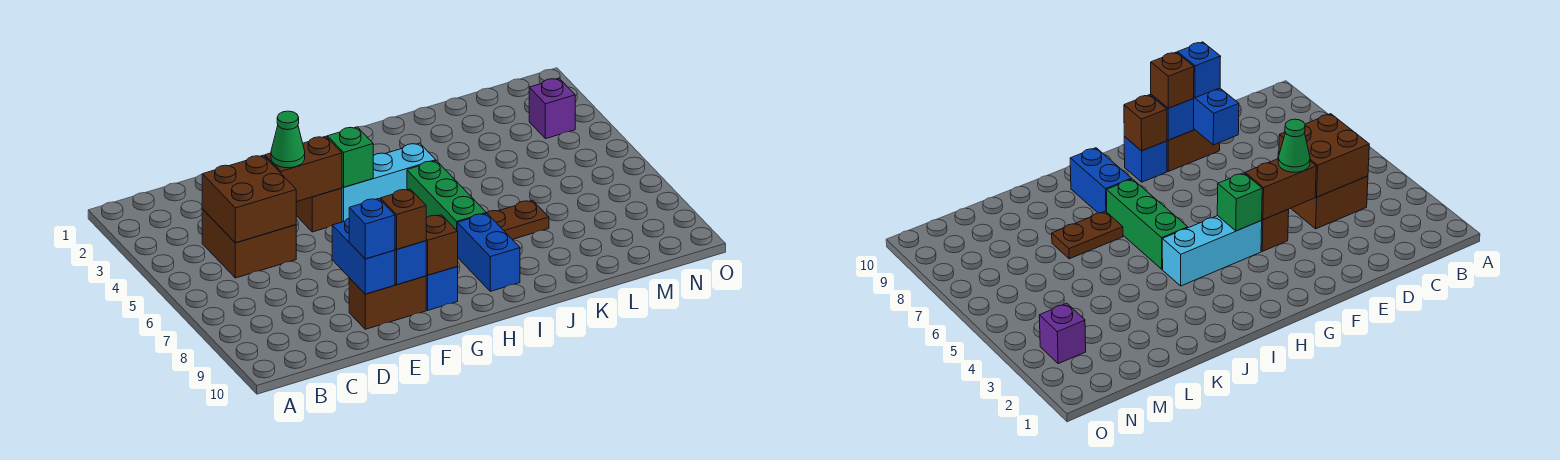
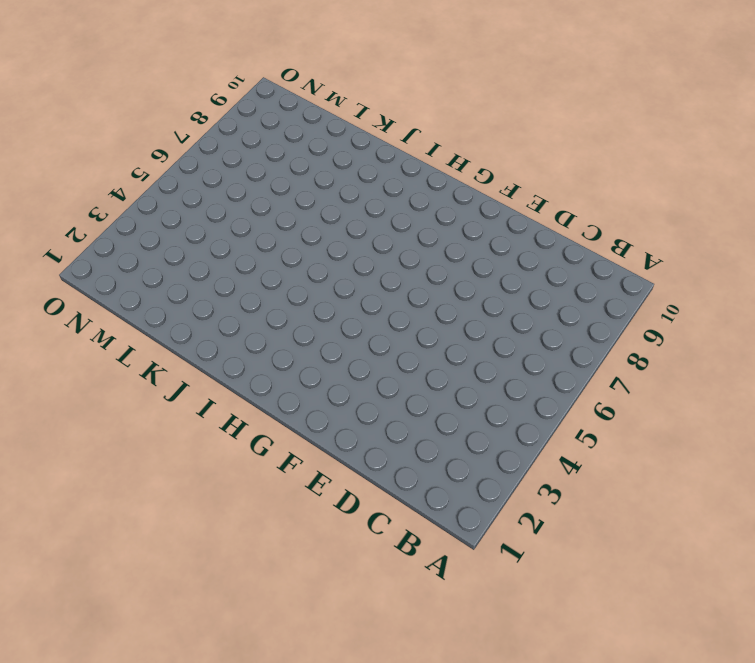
none -> brown 2x2 brick [202,209,296,278]
none -> brown 1x2 brick [349,276,426,329]
none -> brown 1x1 brick [296,188,342,232]

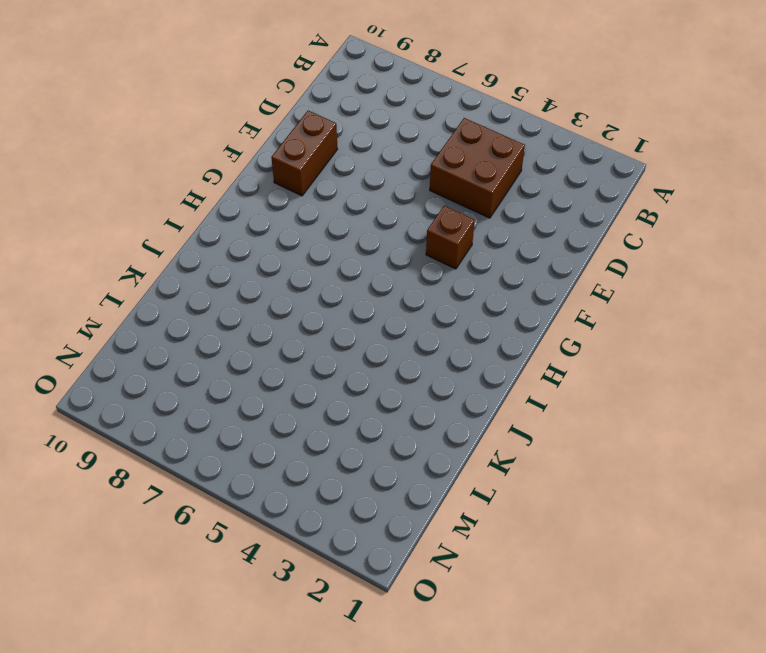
none -> cyan 1x3 brick [342,143,436,222]
none -> blue 1x1 brick [426,267,458,310]
none -> green 1x3 brick [407,161,486,230]

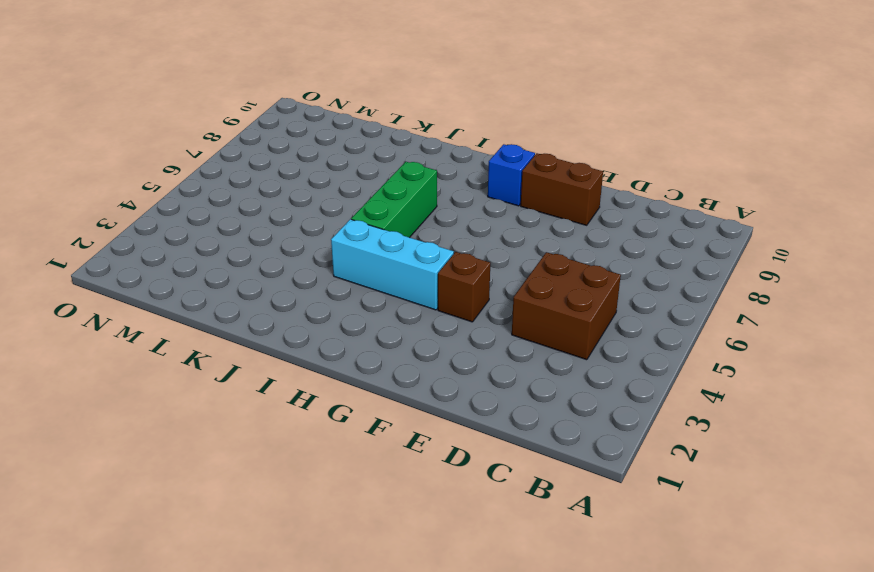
none -> blue 1x2 brick [457,213,520,291]
none -> brown 1x2 plate [487,200,549,239]
none -> purple 1x1 brick [529,78,575,139]

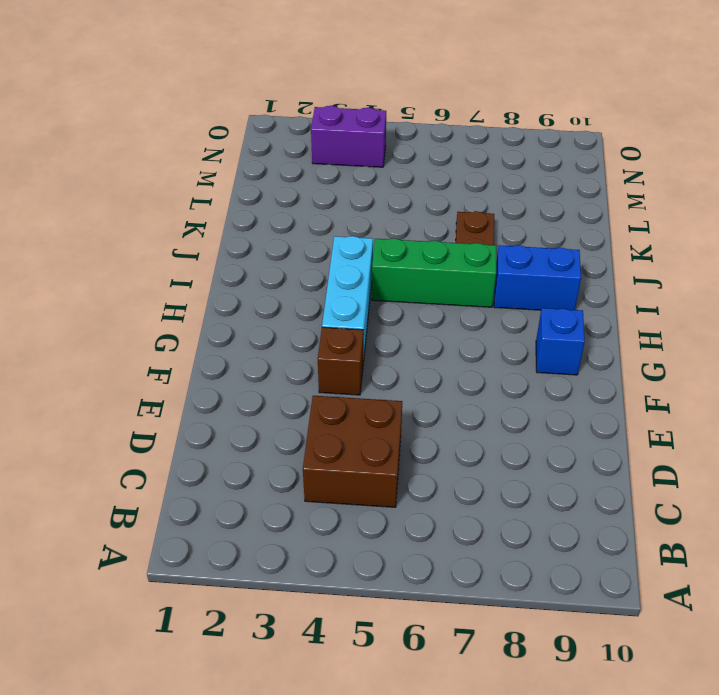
purple 1x2 brick [311,106,386,167] -> purple 1x1 brick [529,78,575,139]
none -> brown 1x2 brick [349,276,426,329]
none -> brown 2x2 brick [202,155,296,243]
none -> brown 1x2 brick [265,136,342,202]

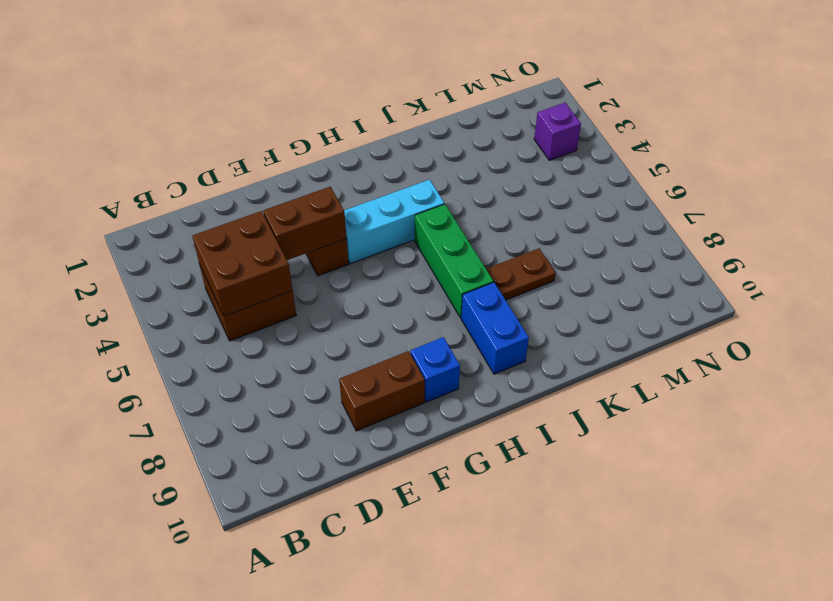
none -> blue 1x2 brick [332,218,395,294]
none -> blue 1x1 brick [395,241,426,285]
none -> green 1x1 brick [327,127,373,187]

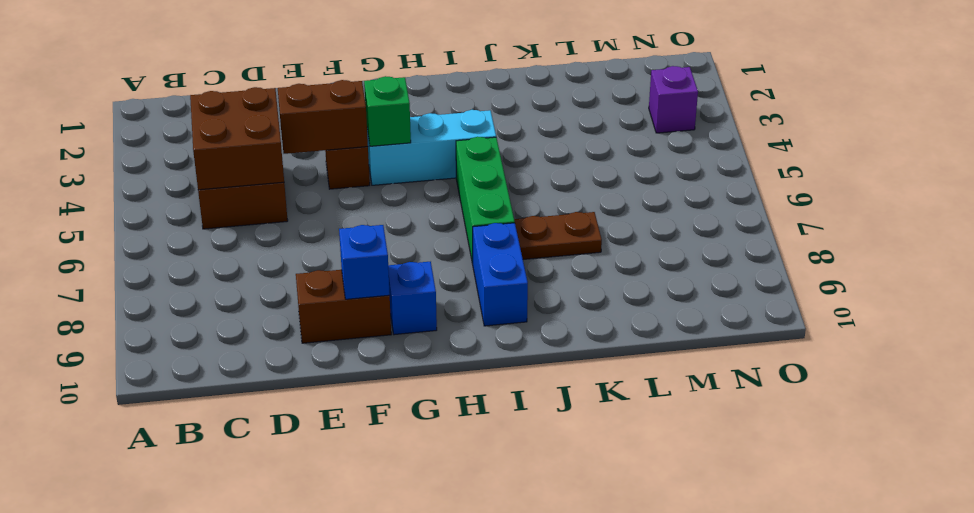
none -> blue 1x2 brick [332,218,395,294]
none -> brown 1x1 brick [426,215,458,275]
none -> green 1x1 cone [271,111,305,168]

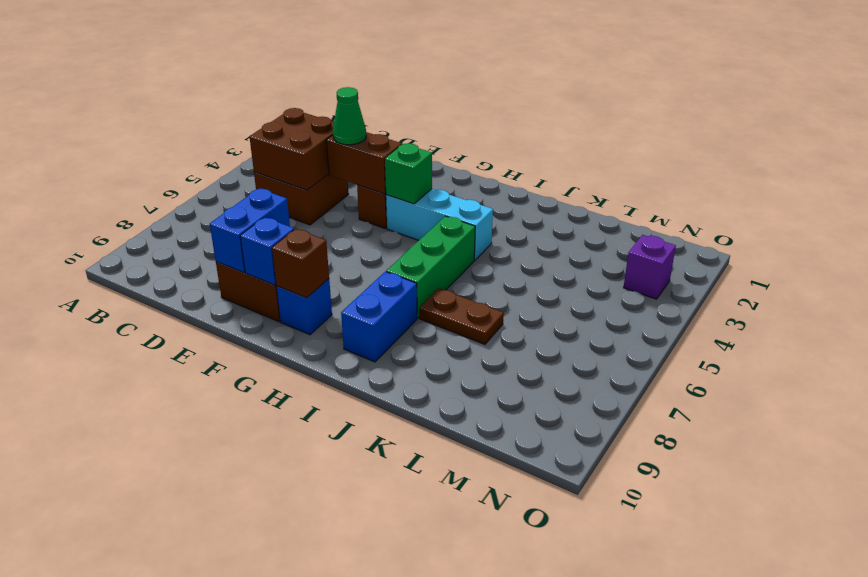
none -> blue 1x1 brick [349,199,395,259]
none -> brown 1x1 brick [380,189,426,249]

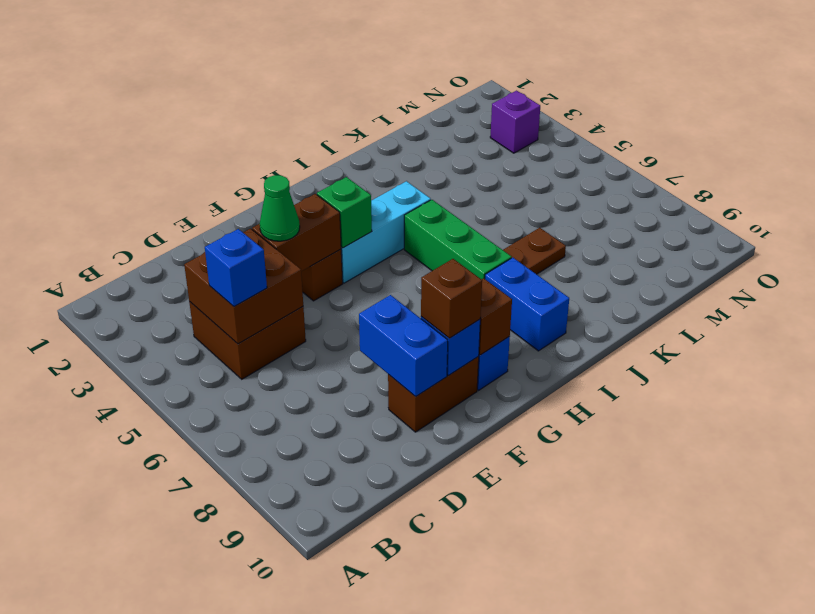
blue 1x1 brick [205,229,267,306] -> blue 1x1 brick moved to [349,199,395,259]

